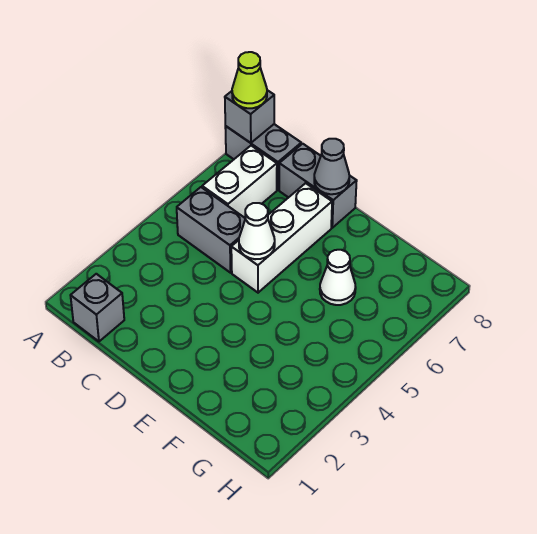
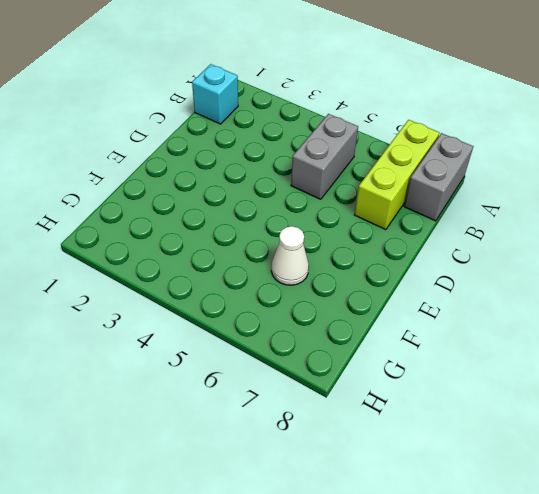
lime 1x3 brick [355,120,439,230] -> white 1x2 brick [202,146,277,218]
cyan 1x1 brick [192,64,238,124] -> grey 1x1 brick [70,274,124,341]
none -> grey 1x2 brick [279,144,357,228]
none -> white 1x3 brick [231,183,332,293]

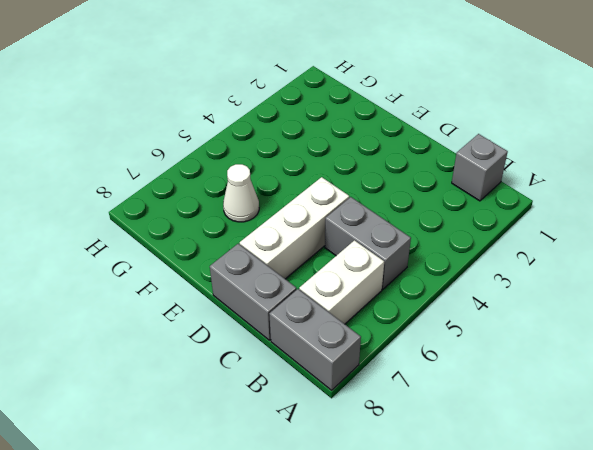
none -> grey 1x1 brick [225,90,274,143]
none -> white 1x1 cone [239,203,275,259]

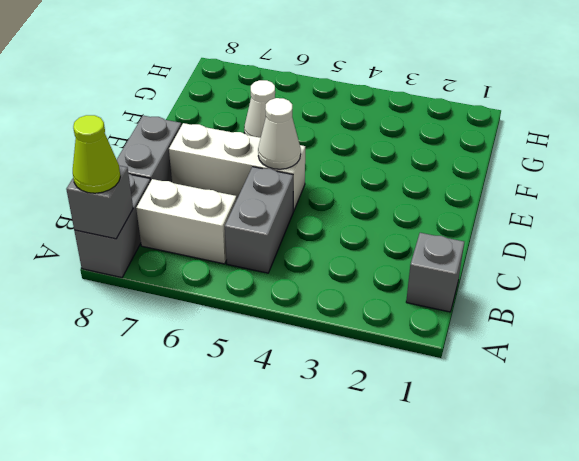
none -> grey 1x1 cone [314,139,349,194]

